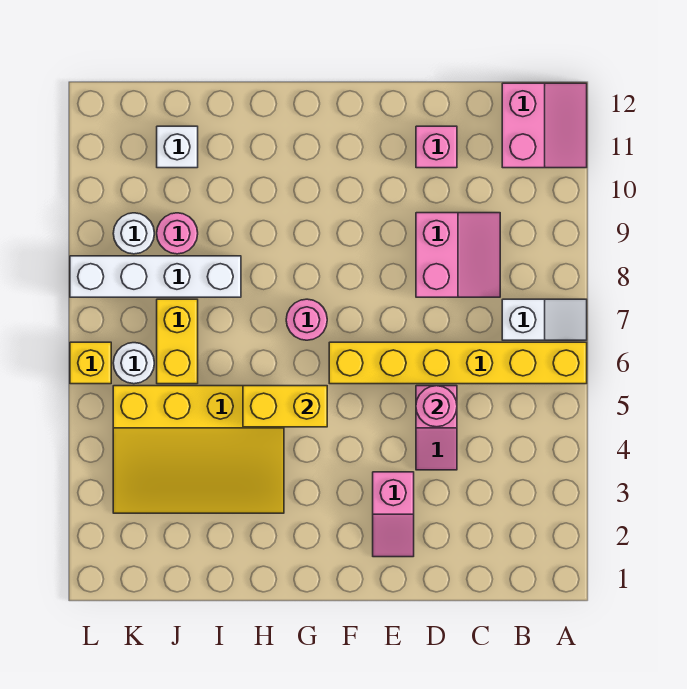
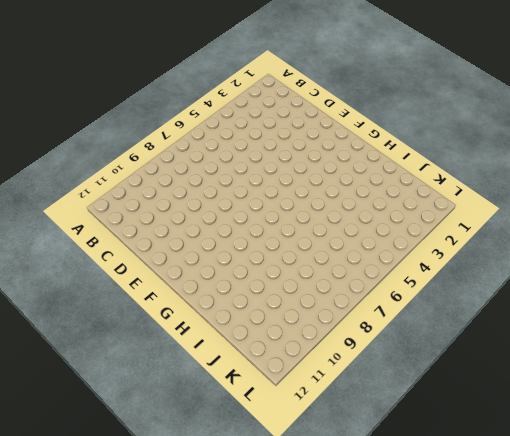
none -> yellow 1x6 brick [329,342,587,384]
none -> white 1x2 slope [502,299,587,340]
none -> pink 2x2 slope [502,83,587,168]

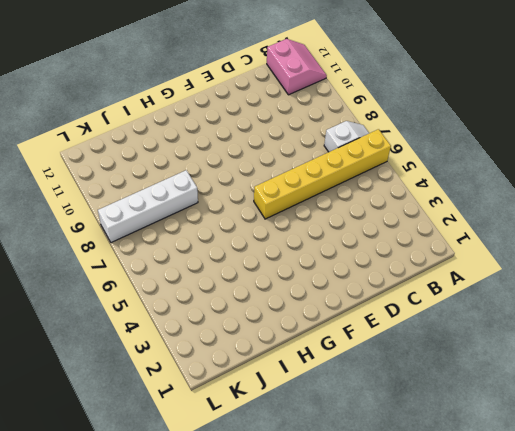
none -> pink 2x2 slope [416,213,500,297]
none -> pink 1x2 slope [416,386,457,470]
none -> pink 1x1 brick [416,126,457,168]

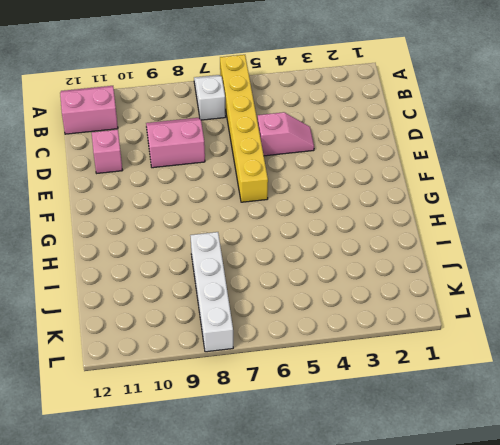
none -> pink 1x2 slope [373,472,414,557]
none -> pink 1x1 round brick [286,299,327,340]
none -> yellow 3x4 slope [113,386,284,513]

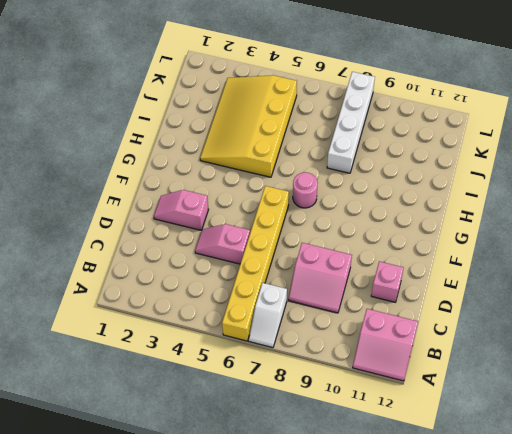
none -> yellow 1x2 brick [157,299,198,384]
none -> pink 1x1 round brick [157,213,198,254]
none -> white 1x1 brick [157,126,198,168]

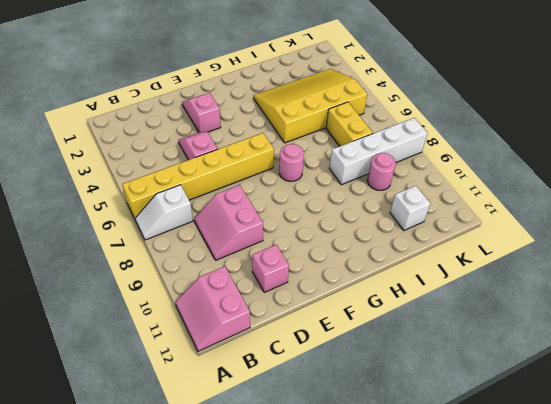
none -> white 1x1 round brick [113,343,154,384]
none -> white 1x1 round brick [113,213,154,254]
none -> yellow 1x1 brick [70,342,111,384]

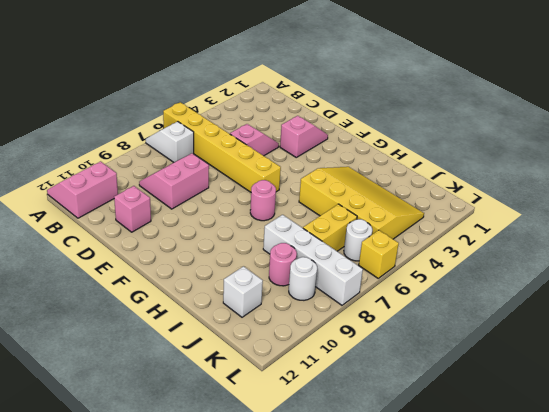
none -> pink 1x1 round brick [416,386,457,427]
none -> yellow 1x2 brick [243,386,327,427]

